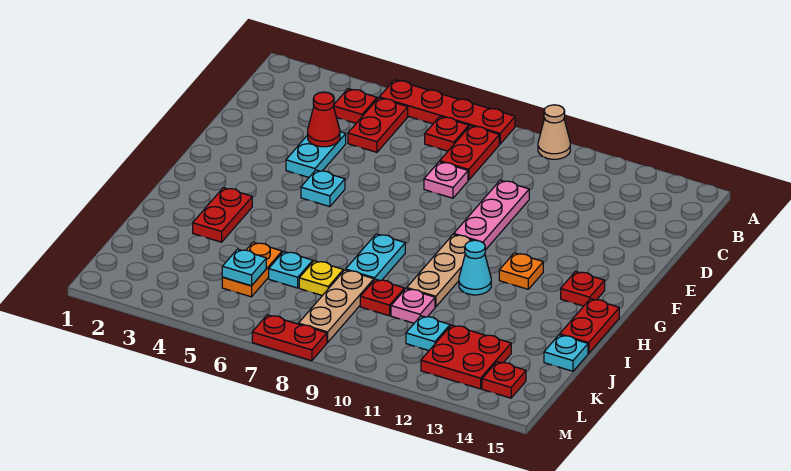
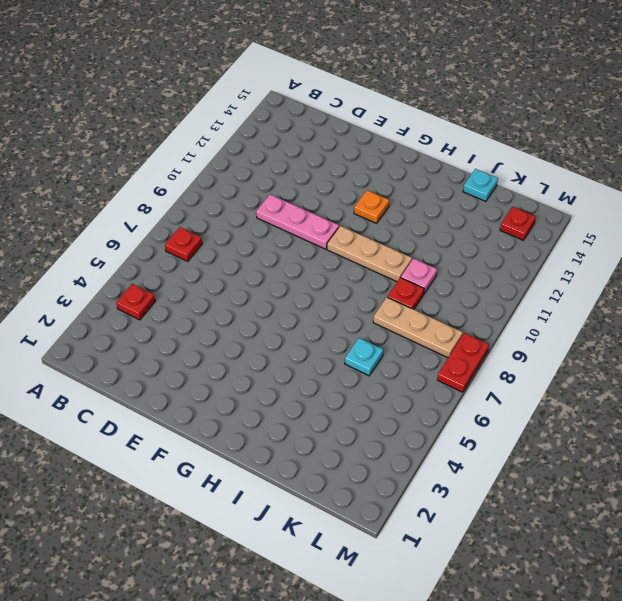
none -> red 1x4 plate [379,80,515,144]
none -> tan 1x1 cone [538,105,570,159]
none -> red 1x2 plate [348,98,408,152]
none -> red 1x2 plate [439,126,499,180]

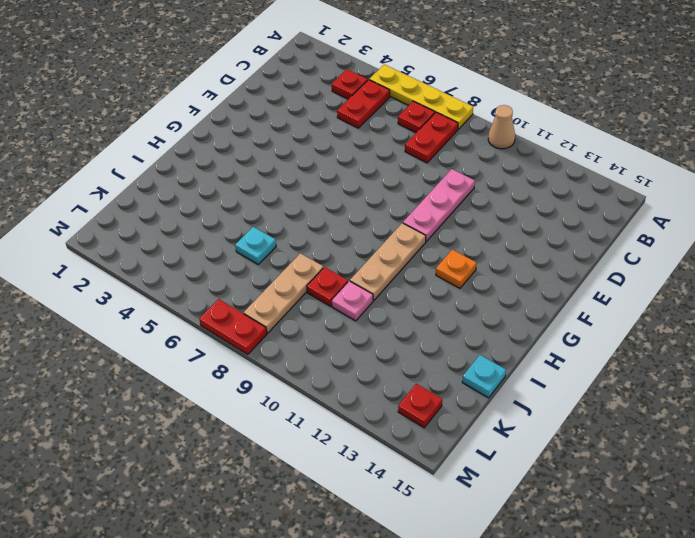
yellow 1x4 plate [369,64,473,129] -> red 1x4 plate [379,80,515,144]
none -> cyan 1x2 plate [286,132,346,177]
none -> pink 1x1 plate [424,162,468,198]
none -> cyan 1x1 plate [301,170,345,207]
none -> red 1x1 plate [561,271,605,306]

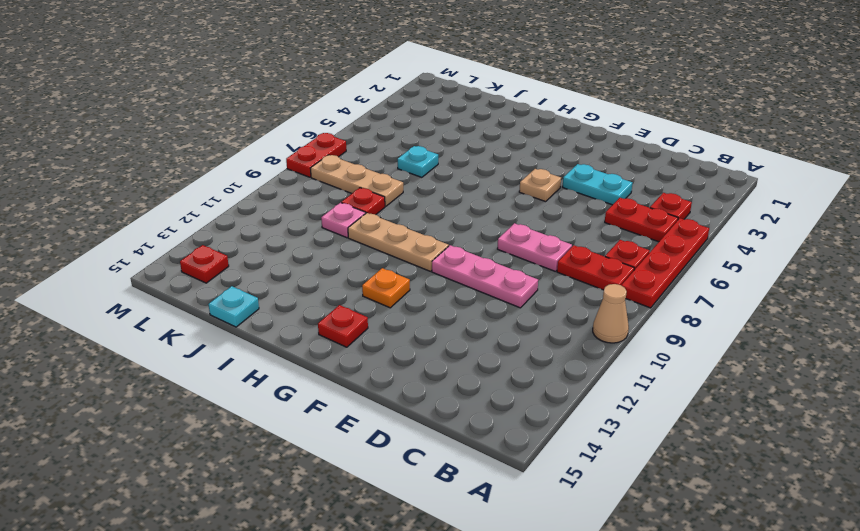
pink 1x2 plate [498,223,572,272] -> pink 1x1 plate [424,162,468,198]
tan 1x1 plate [519,169,561,202] -> cyan 1x1 plate [301,170,345,207]
none -> red 1x2 plate [193,188,252,242]
none -> cyan 1x2 plate [346,234,405,280]
none -> cyan 1x1 cone [459,240,491,295]
none -> red 1x2 plate [559,299,619,353]

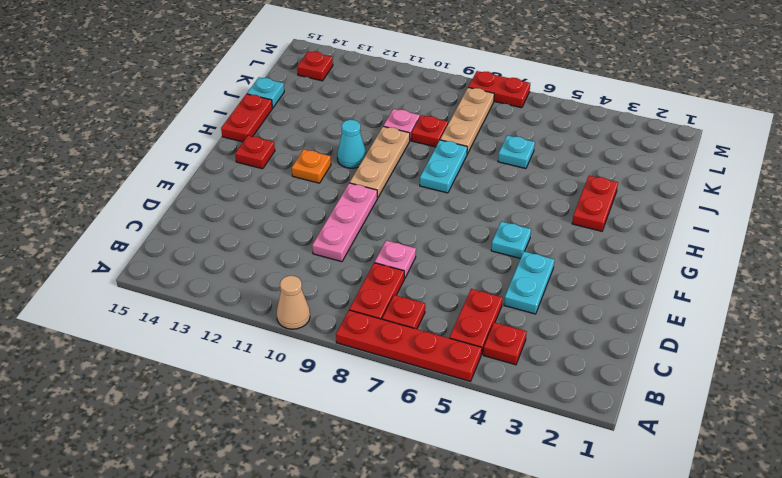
none -> orange 1x2 plate [222,242,282,297]
none -> yellow 1x1 plate [299,261,343,296]
none -> cyan 1x1 plate [406,316,450,350]
none -> red 2x2 plate [421,325,511,389]

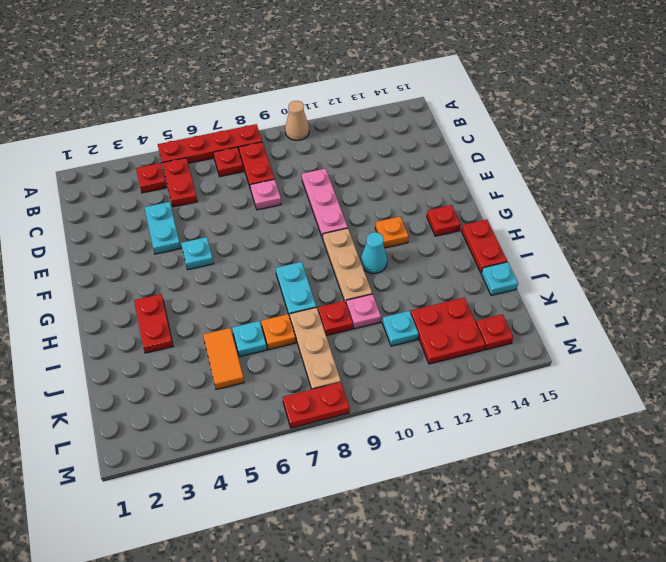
orange 1x2 tile [203,328,244,390] -> orange 1x2 plate [222,242,282,297]
orange 1x1 plate [261,314,296,350] -> yellow 1x1 plate [299,261,343,296]
none -> red 1x1 cone [308,92,340,147]
none -> cyan 1x1 plate [222,249,266,286]

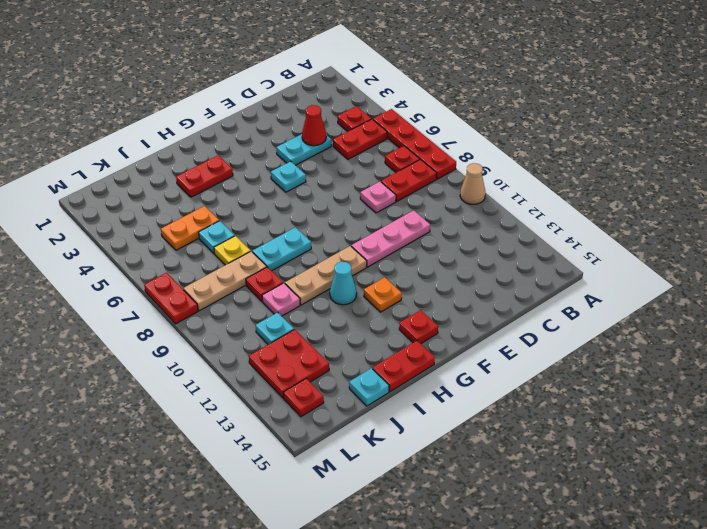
none -> cyan 1x1 plate [222,249,266,286]

